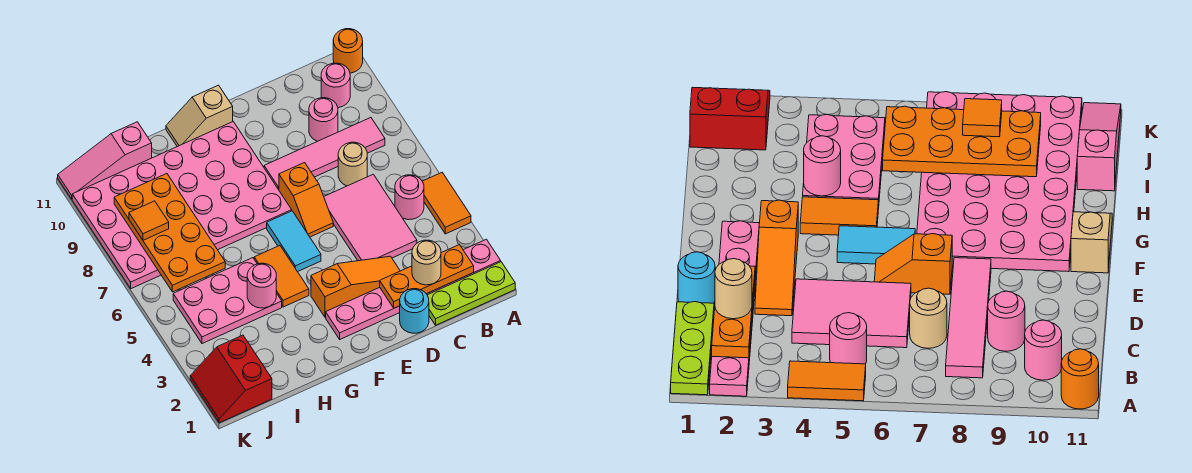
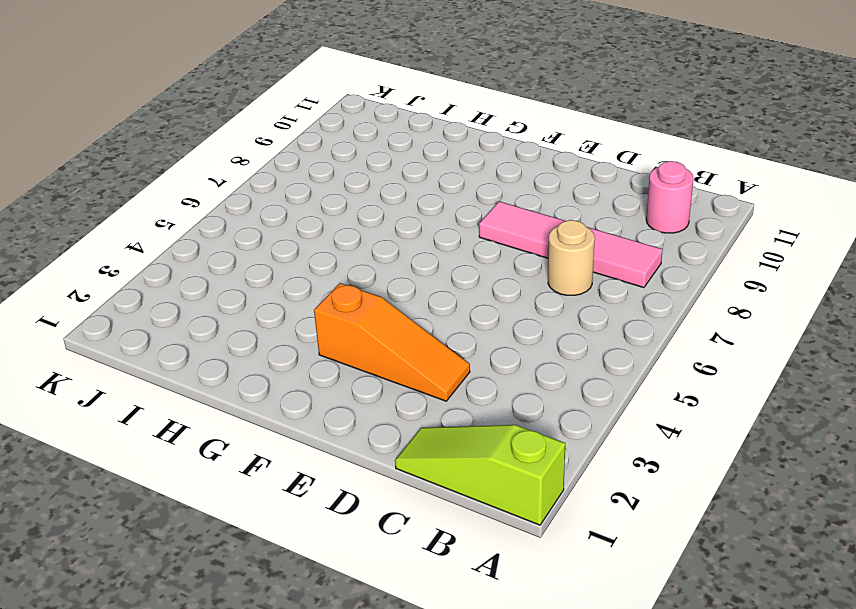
lime 1x3 slope [395,425,565,525] -> lime 1x3 plate [427,262,515,325]
none -> pink 1x6 plate [326,239,501,339]
none -> orange 1x2 tile [422,173,471,234]
none -> orange 1x1 round brick [333,29,363,73]

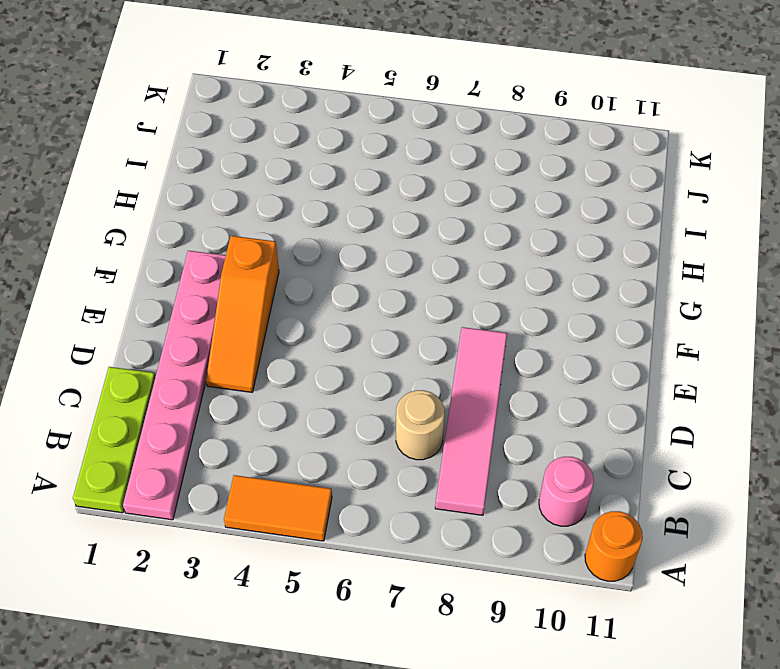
none -> pink 1x1 round brick [395,175,424,220]
none -> pink 2x3 tile [324,174,417,261]
none -> pink 1x1 round brick [309,98,338,141]

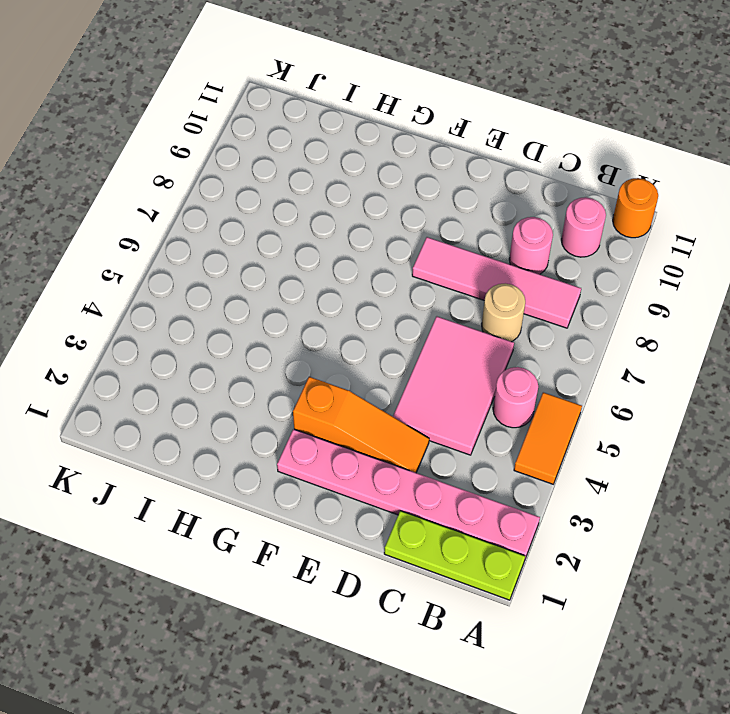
none -> cyan 1x1 round brick [400,289,429,333]
none -> orange 1x2 slope [279,163,333,237]
none -> cyan 1x2 tile [267,211,321,272]

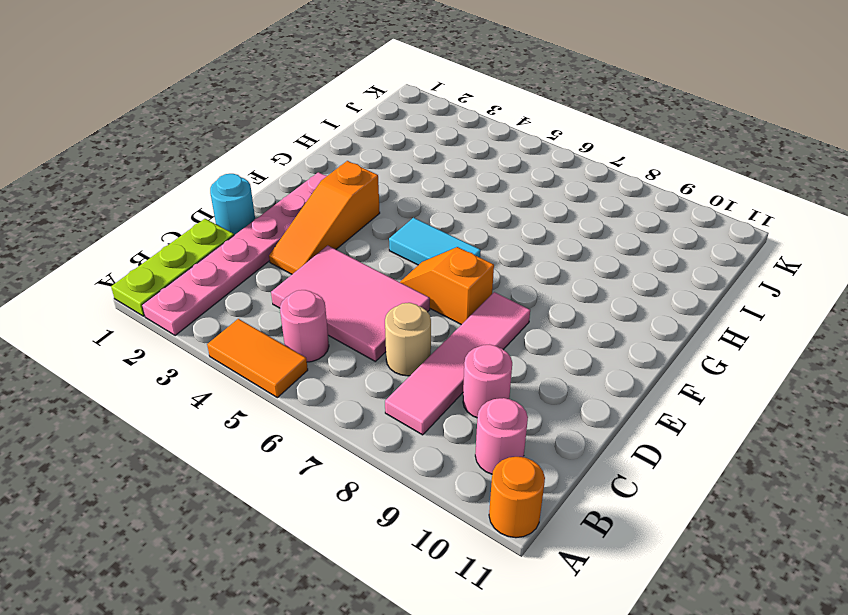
none -> pink 4x6 plate [72,122,292,289]
none -> tan 1x2 slope [166,85,233,147]
none -> orange 1x2 tile [254,246,309,307]

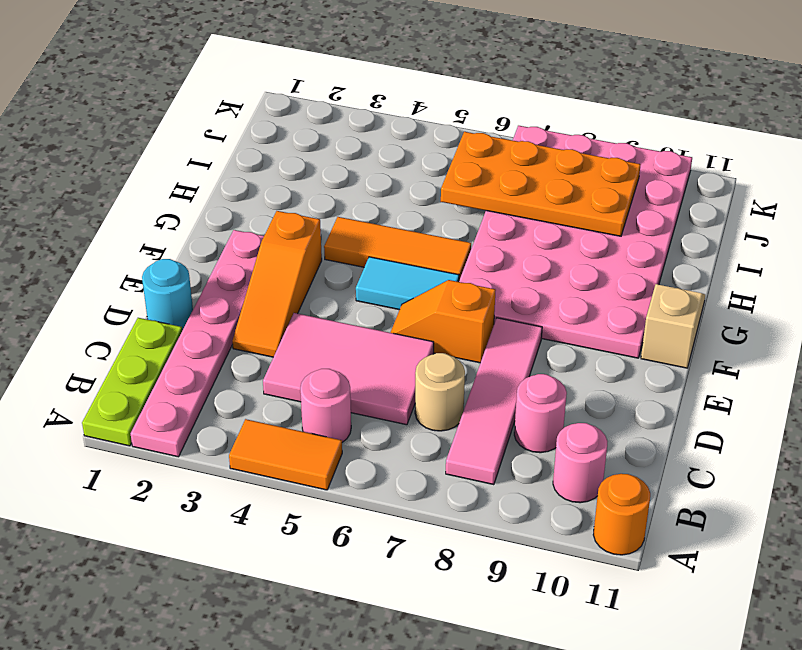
orange 1x3 tile [324,217,471,280] -> orange 1x2 tile [254,246,309,307]
none -> pink 2x3 plate [173,258,282,344]
none -> pink 1x3 slope [58,122,152,199]
none -> red 2x2 slope [190,335,272,423]

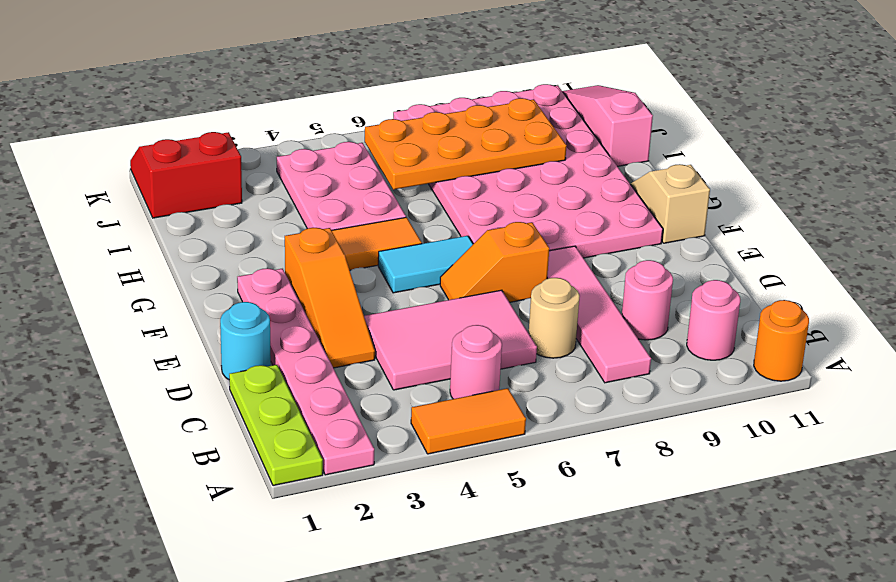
none -> orange 1x3 plate [380,245,474,308]
none -> pink 1x1 round brick [247,263,276,308]
none -> tan 1x1 round brick [412,240,441,285]

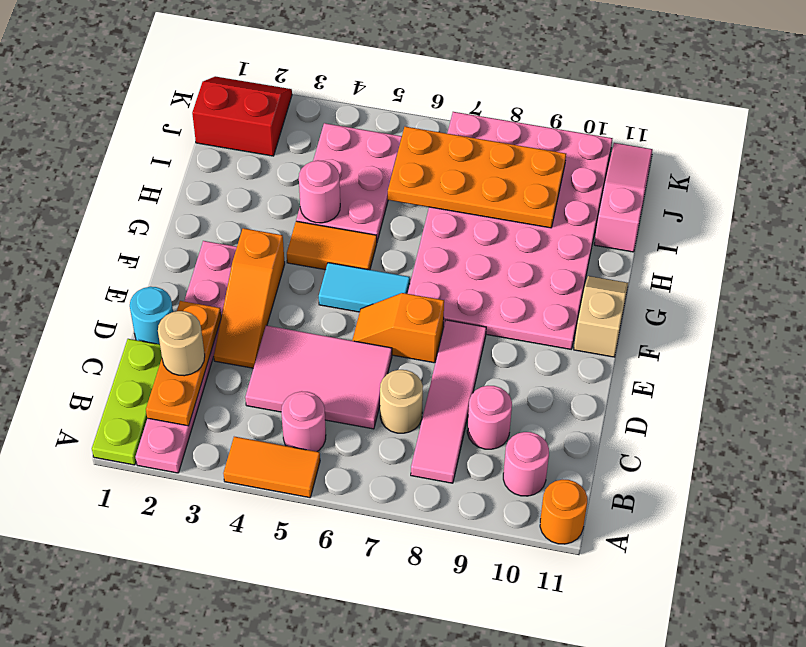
none -> orange 1x1 tile [129,201,169,240]

